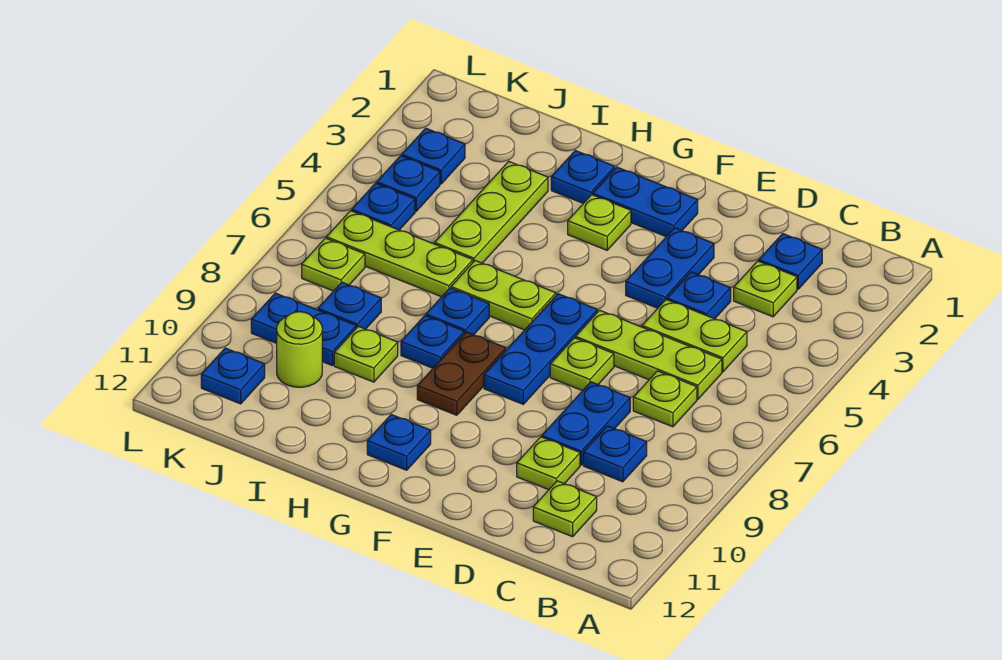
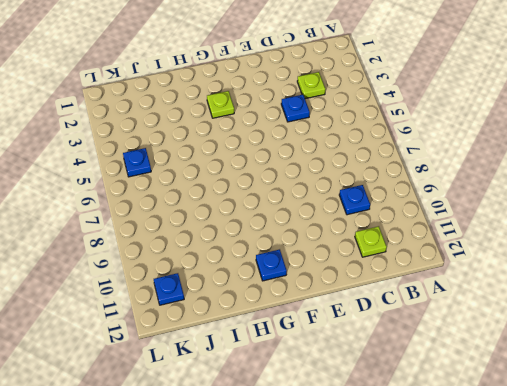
none -> blue 1x1 plate [759,234,822,289]
none -> lime 1x2 plate [642,300,747,372]
none -> lime 1x3 plate [576,310,722,399]
none -> lime 1x1 plate [633,371,697,427]

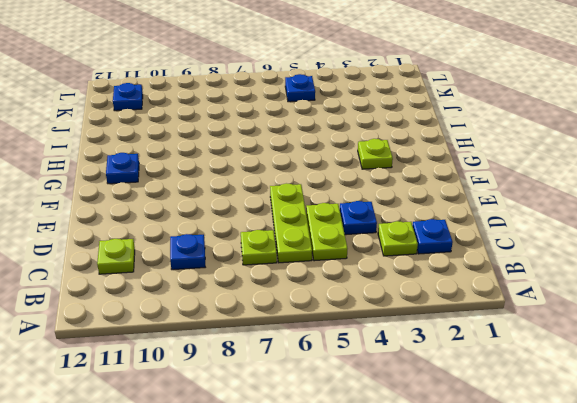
none -> blue 1x2 plate [542,382,630,465]
none -> lime 1x1 plate [517,437,580,490]
none -> blue 1x2 plate [626,228,714,308]
none -> lime 1x1 plate [550,338,614,391]

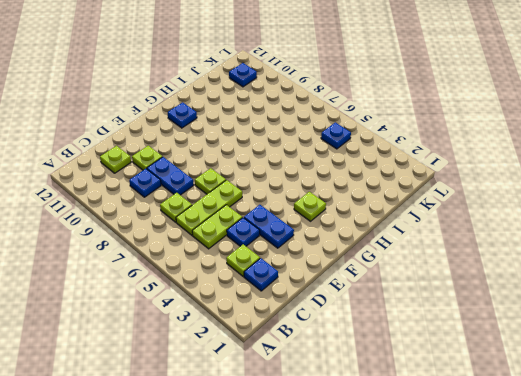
none -> blue 1x2 plate [593,167,698,237]
none -> blue 1x3 plate [484,294,597,404]
none -> lime 1x2 plate [451,261,556,330]
none -> brown 1x2 plate [417,332,506,415]

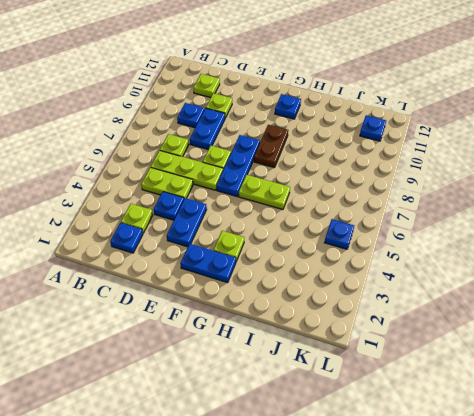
none -> blue 1x1 plate [551,151,615,203]
none -> blue 1x1 plate [426,288,489,335]
none -> blue 1x1 plate [401,316,464,368]
none -> lime 1x3 plate [435,161,548,263]

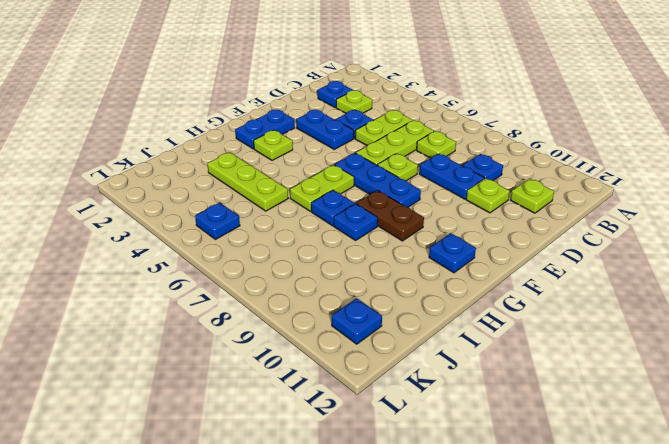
none -> blue 1x1 plate [551,151,615,203]
none -> lime 1x3 plate [327,211,473,297]
none -> lime 1x1 plate [334,326,398,382]
none -> blue 1x1 plate [318,282,381,329]

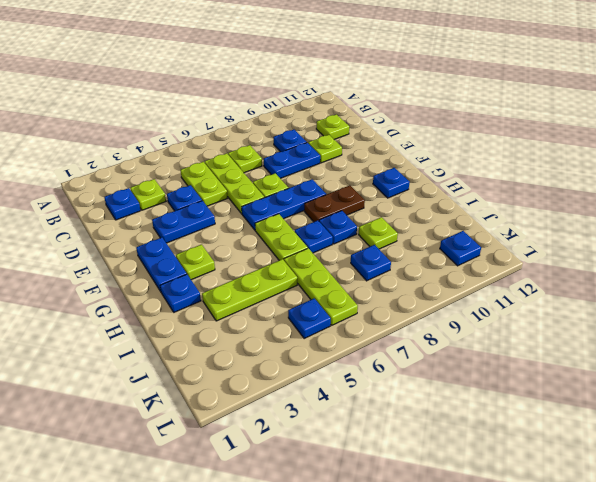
none -> blue 1x2 plate [251,293,356,365]
none -> lime 1x1 round brick [277,312,322,387]
none -> blue 1x1 plate [402,128,465,184]
none -> blue 1x1 plate [377,156,440,211]

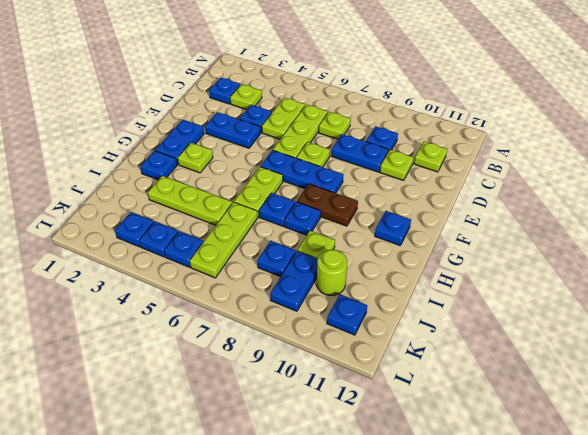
none -> lime 1x1 plate [302,238,365,291]

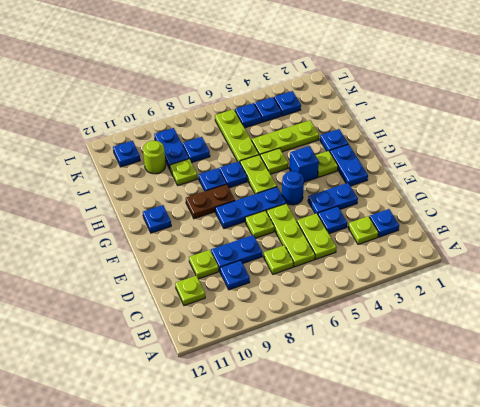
blue 1x1 round brick [282,171,304,205] -> none
blue 1x1 brick [289,146,319,182] -> none
lime 1x1 plate [260,148,288,174] -> lime 1x1 plate moved to [302,238,365,291]

